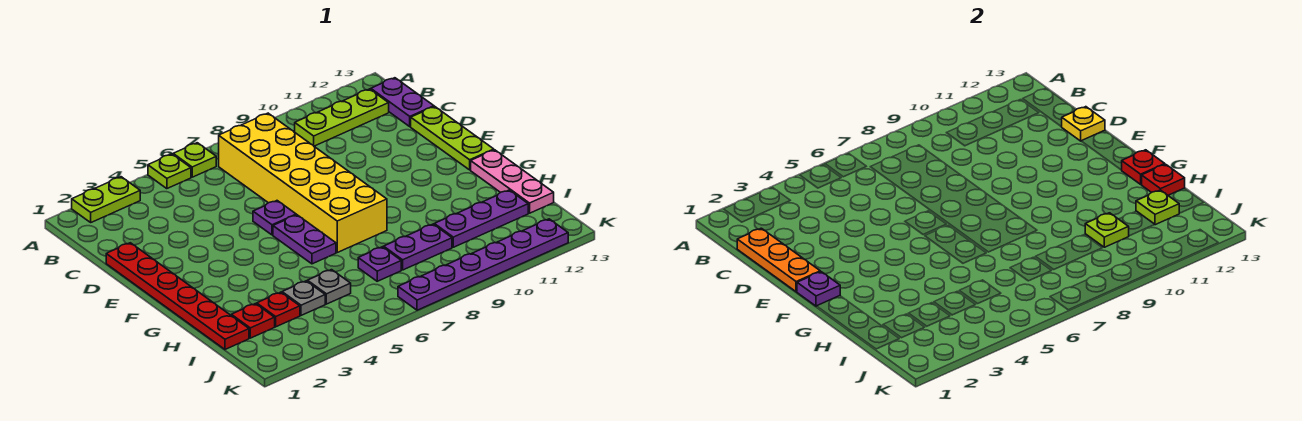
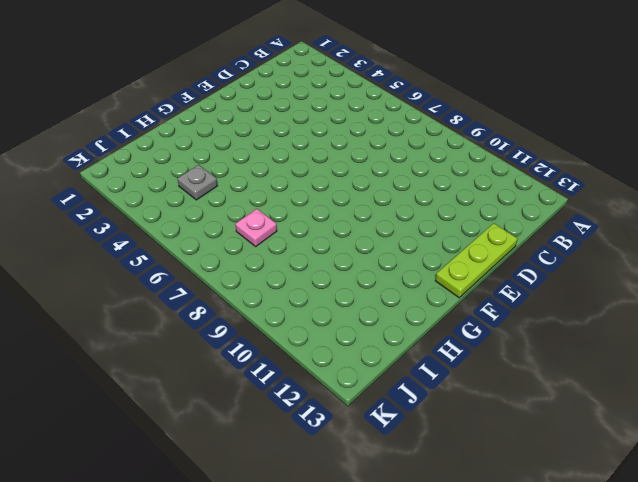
pink 1x1 plate [235,209,277,246] -> purple 1x1 plate [358,247,401,281]
none -> lime 1x2 plate [72,177,140,222]
none -> lime 1x1 plate [148,154,191,189]
none -> lime 1x1 plate [173,143,216,177]

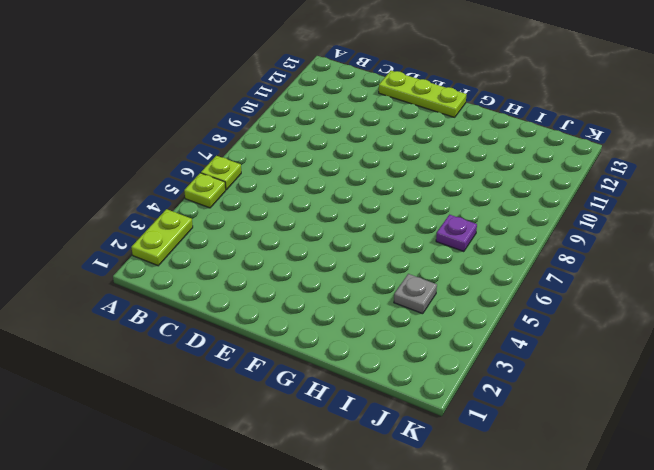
none -> yellow 2x6 brick [219,113,387,252]
none -> lime 1x3 plate [295,89,389,146]
none -> purple 1x2 plate [371,78,434,127]

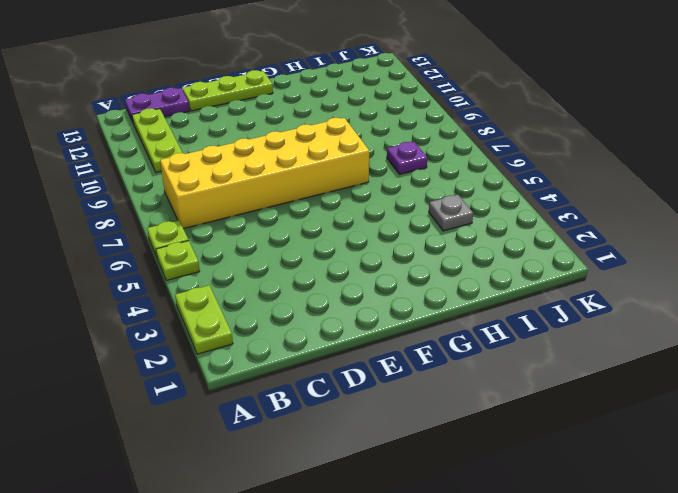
none -> red 1x6 plate [106,243,249,349]
none -> purple 1x1 plate [253,201,296,235]
none -> purple 1x2 plate [273,215,336,264]

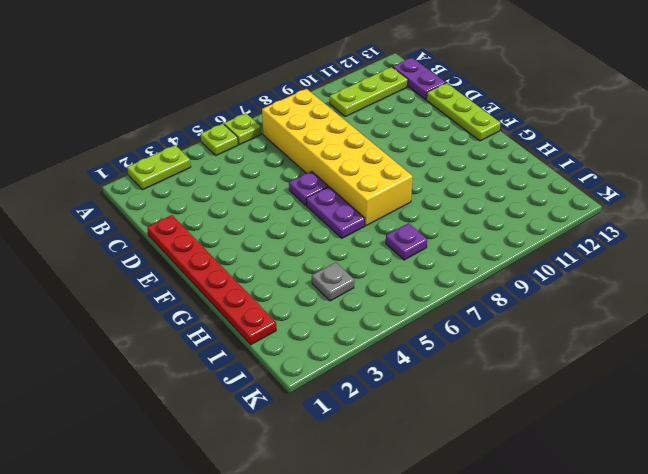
none -> pink 1x3 plate [471,150,554,213]
none -> red 1x1 plate [231,304,275,338]
none -> red 1x1 plate [257,292,300,327]

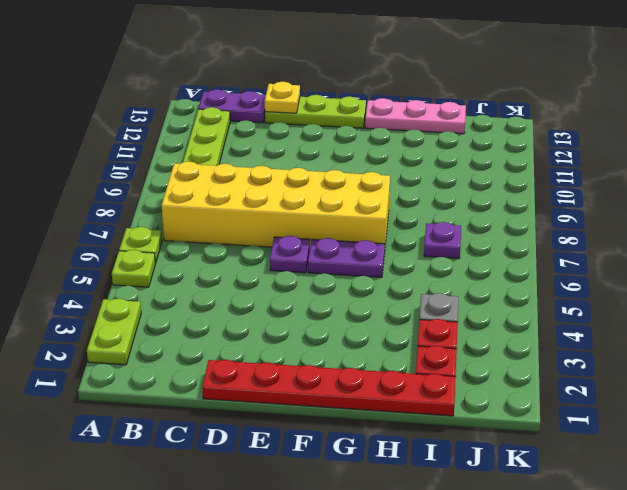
none -> grey 1x1 plate [307,270,351,304]
none -> purple 1x2 plate [384,224,452,270]
none -> purple 1x3 plate [434,190,528,247]

